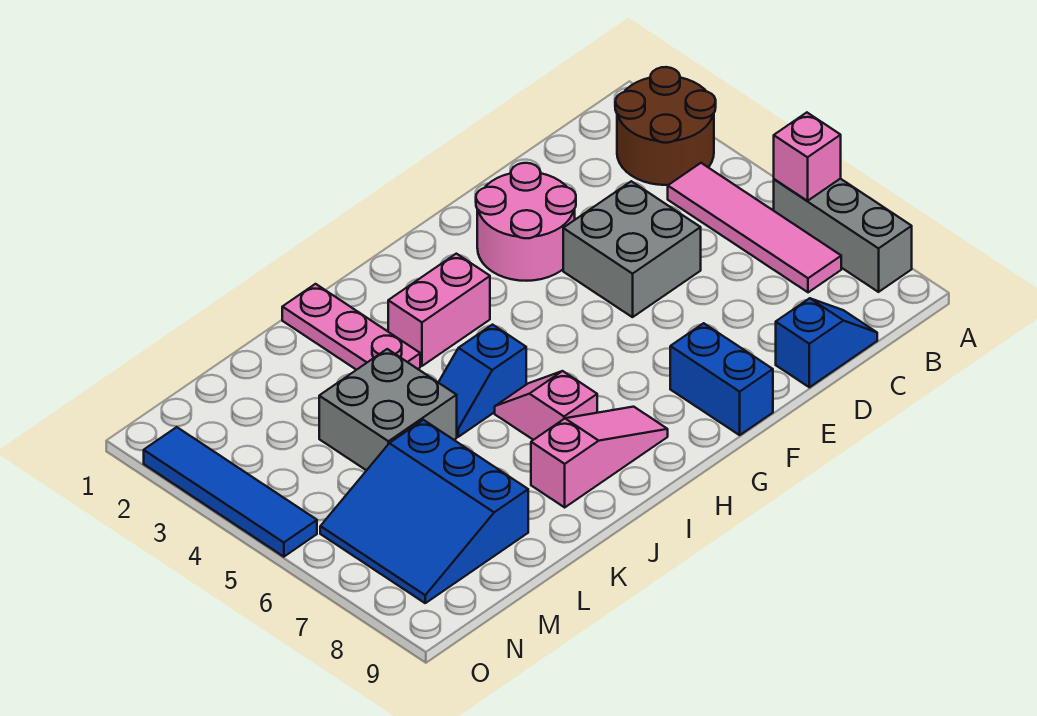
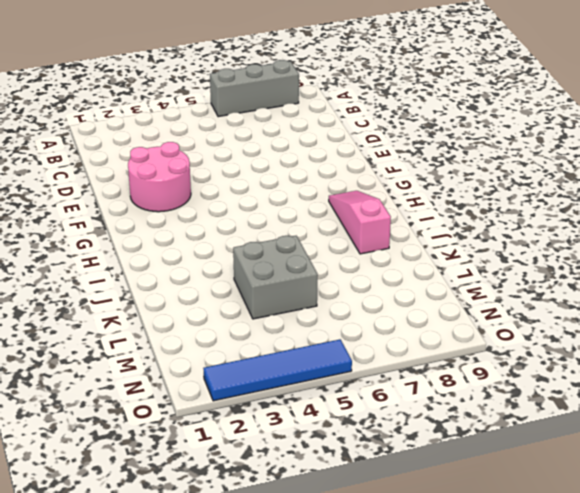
none -> brown 2x2 round brick [615,67,716,185]
none -> pink 1x4 tile [668,163,841,292]
none -> blue 1x2 slope [776,298,877,387]

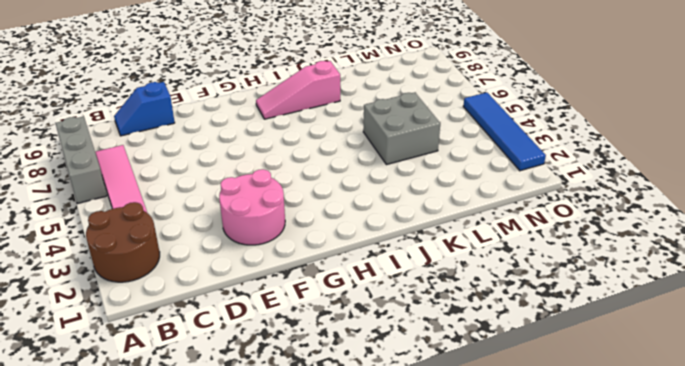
none -> grey 2x2 brick [563,181,701,317]
none -> blue 1x2 brick [670,323,773,435]
none -> pink 1x2 brick [388,254,490,366]

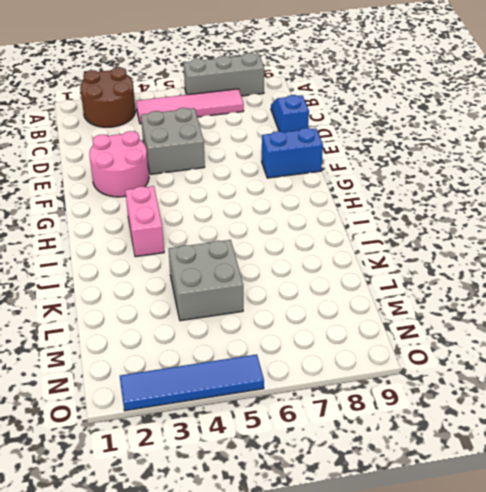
none -> pink 1x3 slope [531,407,668,507]
none -> blue 1x2 slope [438,325,526,437]
none -> pink 1x2 slope [495,371,597,440]

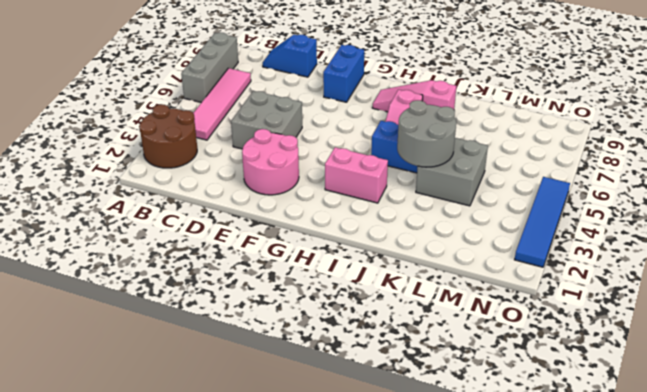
grey 2x2 round brick [397,100,456,167] -> none
none -> pink 1x3 plate [282,284,420,370]
none -> blue 3x3 slope [320,420,528,603]
none -> pink 1x1 brick [774,113,841,201]

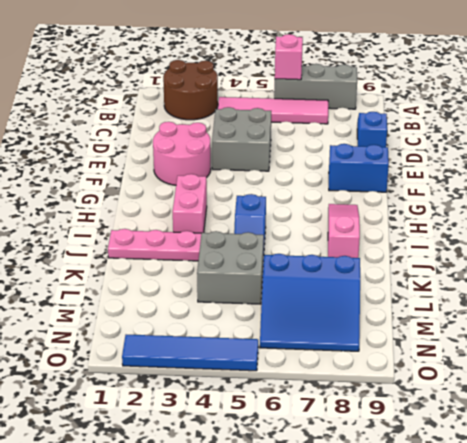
none -> pink 1x2 slope [495,371,597,440]

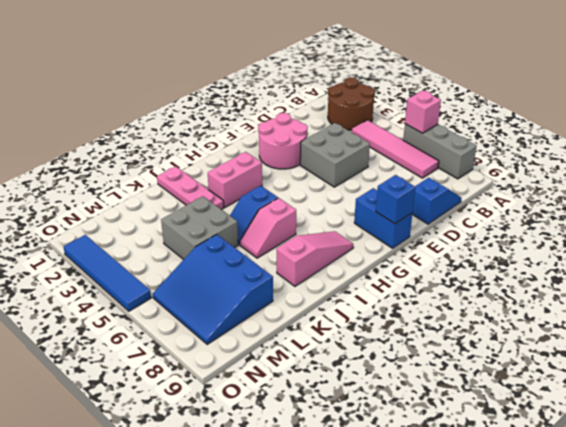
blue 1x1 brick [376,175,415,224] -> none
pink 1x2 slope [240,198,296,258] -> pink 1x2 slope turned to [495,371,597,440]

